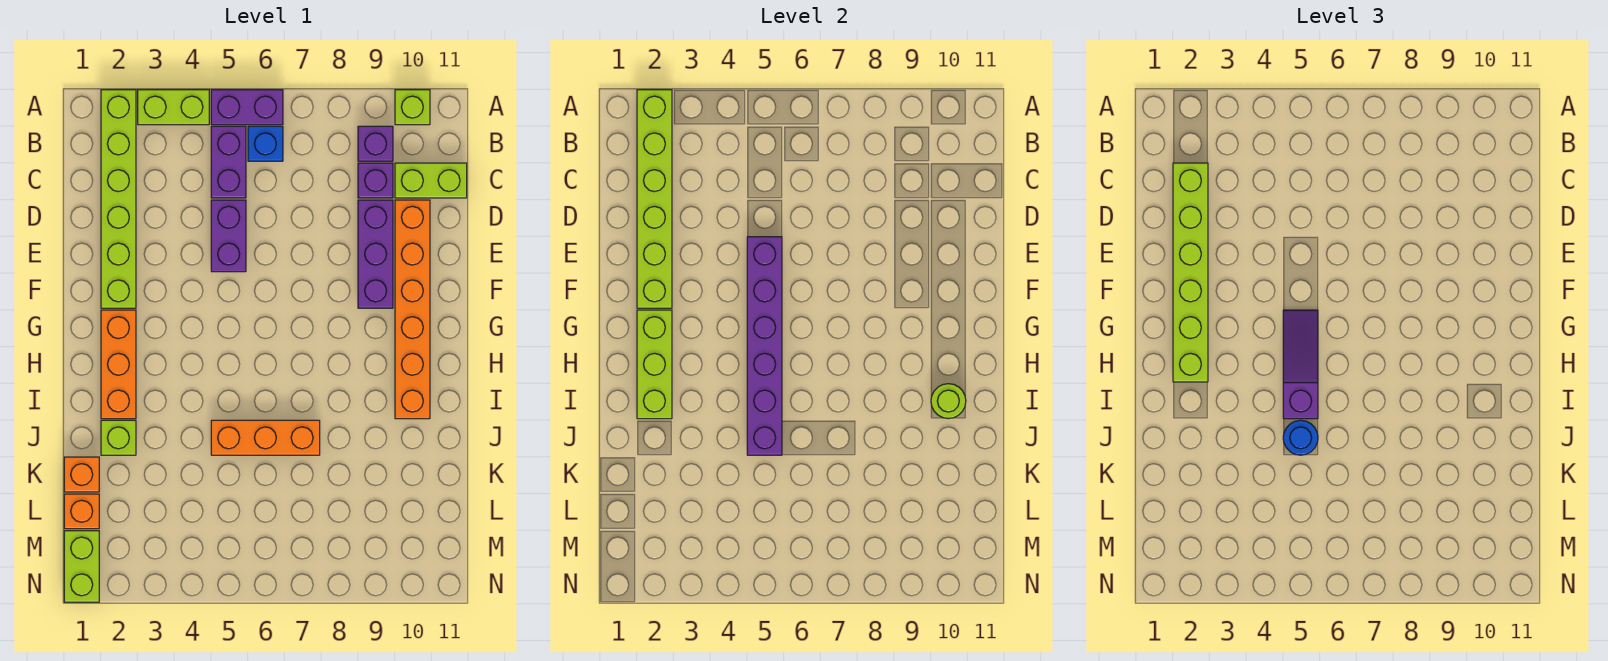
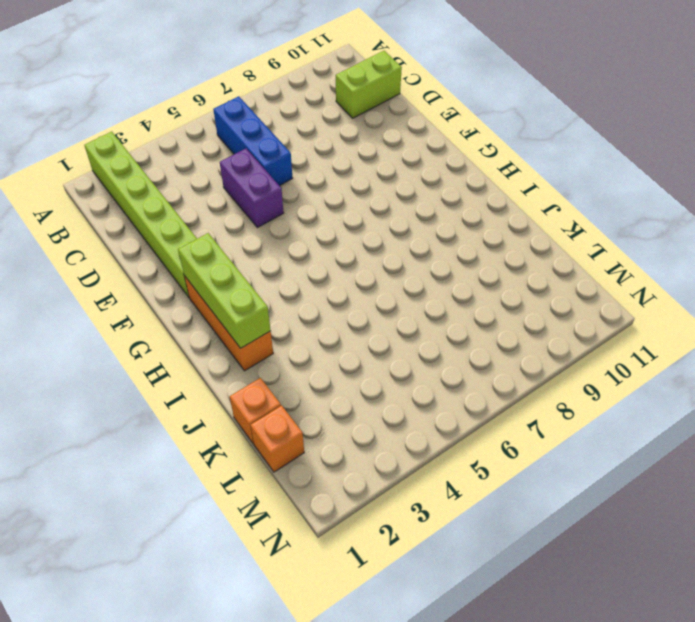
blue 1x3 brick [213,96,293,186] -> blue 1x1 brick [248,126,283,161]
none -> lime 1x2 brick [138,90,209,125]
none -> purple 1x2 brick [211,90,283,125]
none -> lime 1x1 brick [395,90,430,125]

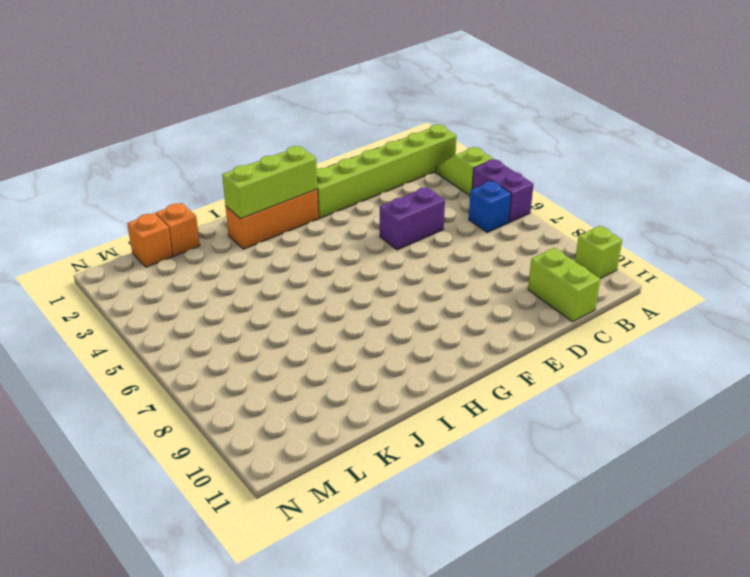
lime 1x2 slope [436,147,493,195] -> lime 1x2 brick [138,90,209,125]
none -> purple 1x2 brick [211,126,246,198]
none -> purple 1x1 brick [358,126,393,161]
none -> purple 1x1 brick [358,163,393,198]

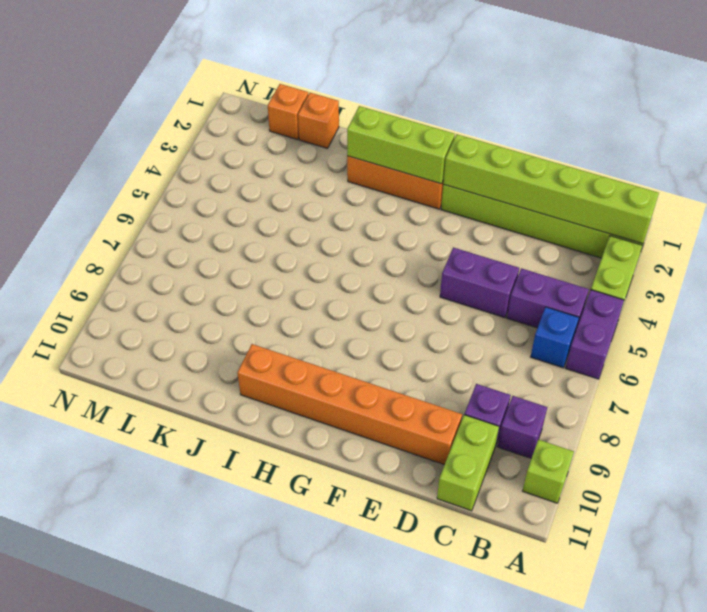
none -> purple 1x3 brick [358,200,393,308]
none -> lime 1x1 brick [101,420,136,455]
none -> orange 1x3 brick [211,420,320,455]

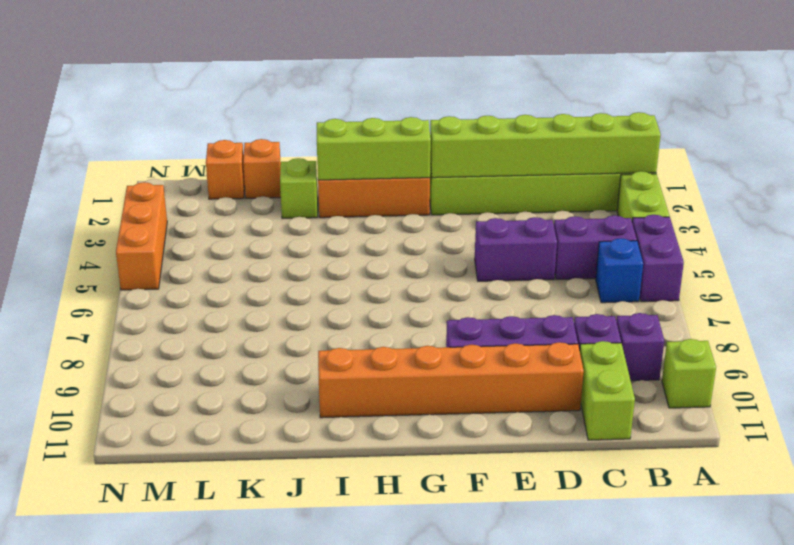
orange 1x3 brick [116,182,167,290] -> orange 1x3 brick moved to [211,420,320,455]
none -> lime 1x2 brick [64,531,99,602]
none -> purple 1x6 brick [747,237,782,455]
none -> lime 1x1 round brick [931,384,966,419]

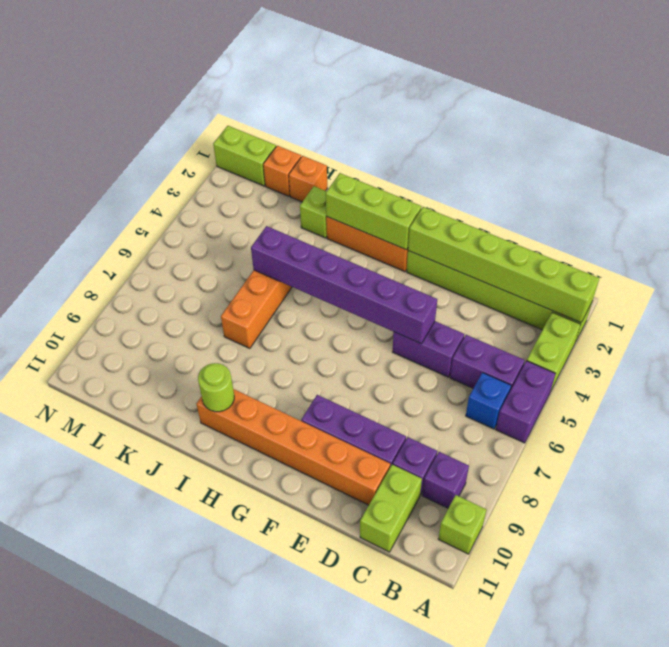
none -> lime 1x6 brick [1173,163,1208,382]
none -> purple 1x3 slope [1283,310,1318,419]
none -> blue 1x1 round brick [1283,420,1318,455]

